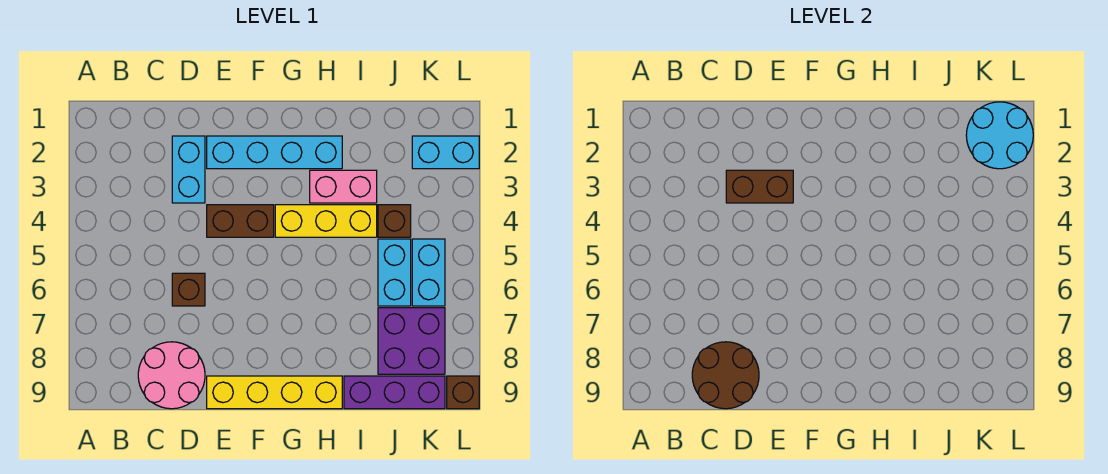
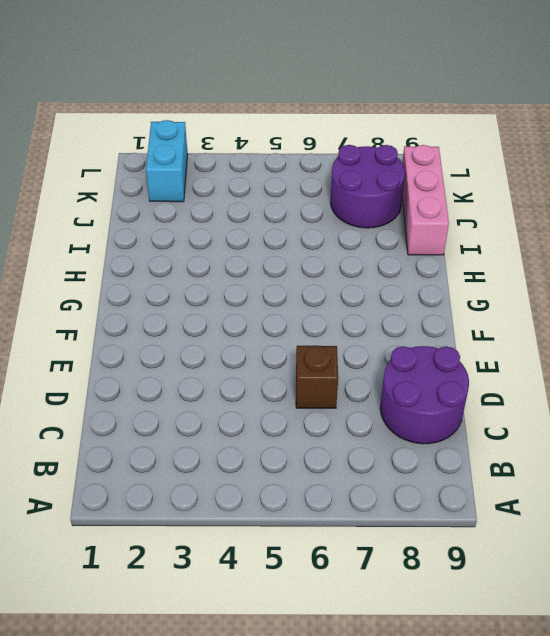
purple 2x2 round brick [380,346,469,444] -> pink 2x2 round brick [138,342,205,409]
pink 1x3 brick [402,145,449,255] -> purple 1x3 brick [344,376,445,409]
purple 2x2 round brick [330,145,405,228] -> purple 2x2 brick [378,308,445,374]
none -> cyan 1x2 brick [172,136,205,203]
none -> cyan 1x4 brick [207,136,342,169]
none -> brown 1x2 brick [207,205,274,237]

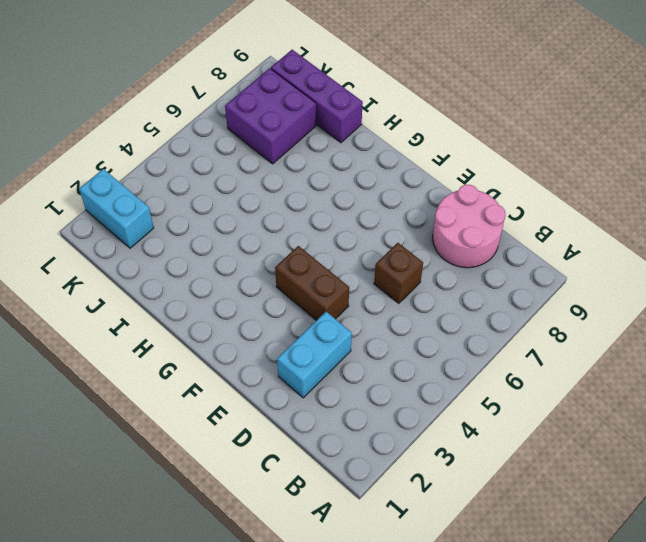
none -> cyan 1x4 brick [207,136,342,169]
none -> yellow 1x4 brick [207,376,342,409]
none -> yellow 1x3 brick [275,205,377,237]

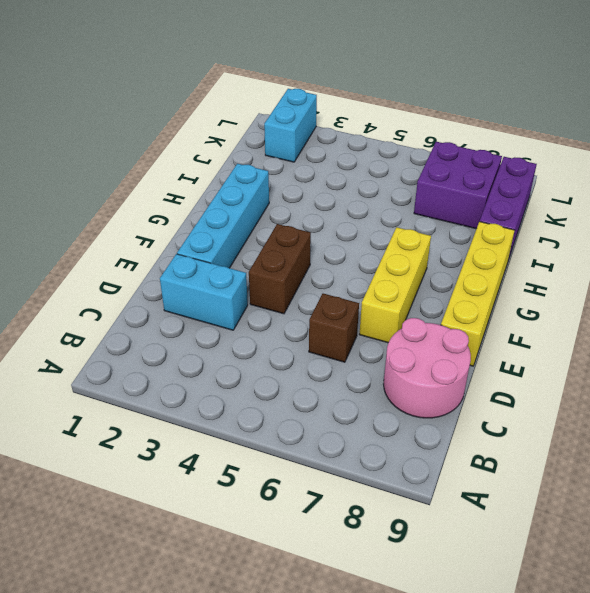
yellow 1x3 brick [359,227,431,343] -> yellow 1x3 brick moved to [275,205,377,237]
none -> pink 1x2 brick [310,170,377,203]
none -> brown 1x1 brick [378,205,411,237]
none -> cyan 1x2 brick [378,239,411,306]

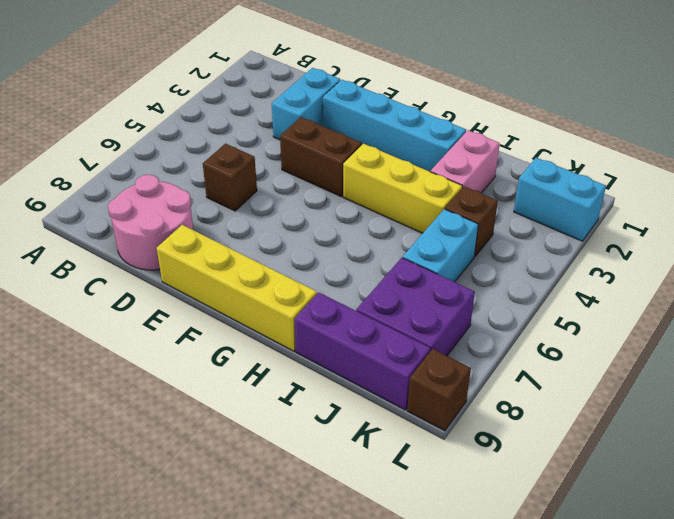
pink 1x2 brick [431,130,500,193] -> pink 1x2 brick turned to [310,170,377,203]
none -> cyan 1x2 brick [412,239,445,306]
none -> brown 2x2 round brick [692,342,759,409]
none -> brown 1x2 brick [726,170,793,203]

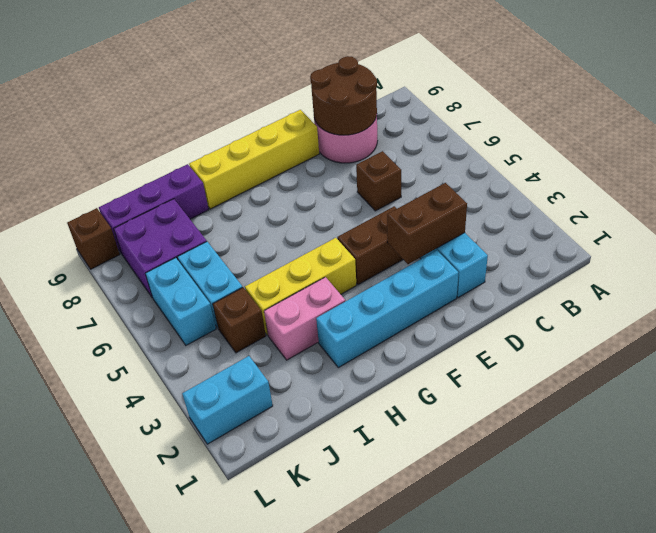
none -> cyan 2x2 round brick [966,102,1033,169]

